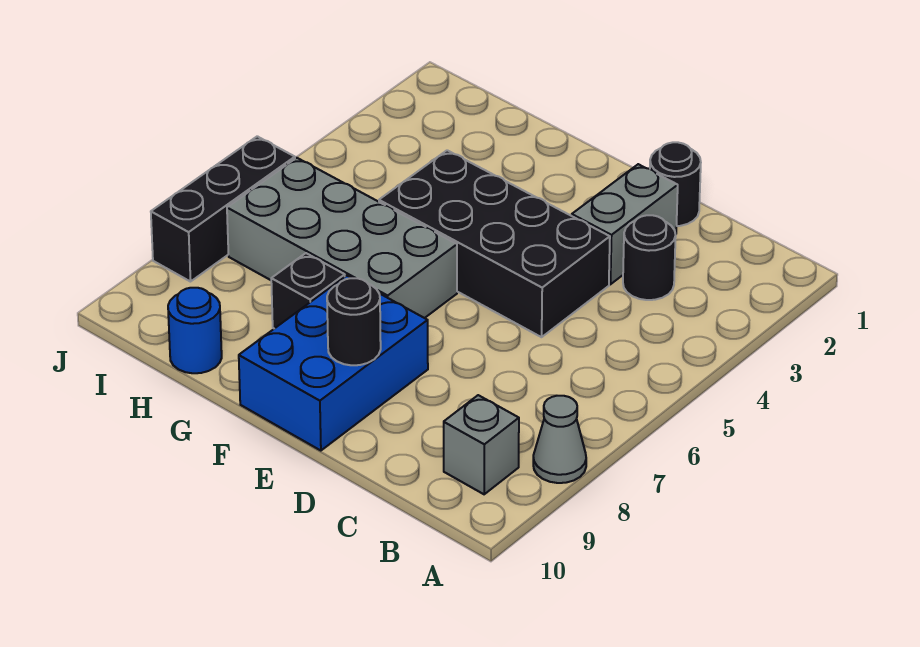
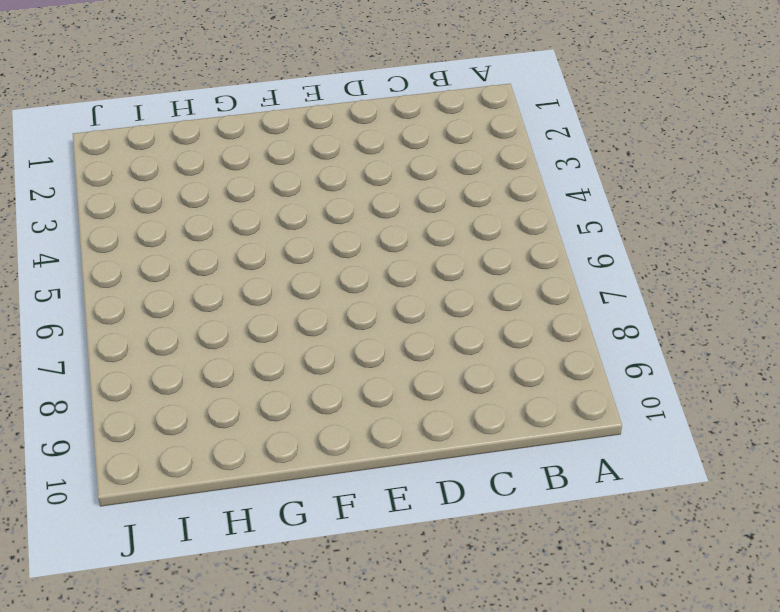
none -> grey 1x1 cone [533,396,586,483]
none -> grey 1x1 brick [444,395,519,494]
none -> black 1x1 round brick [623,215,676,300]

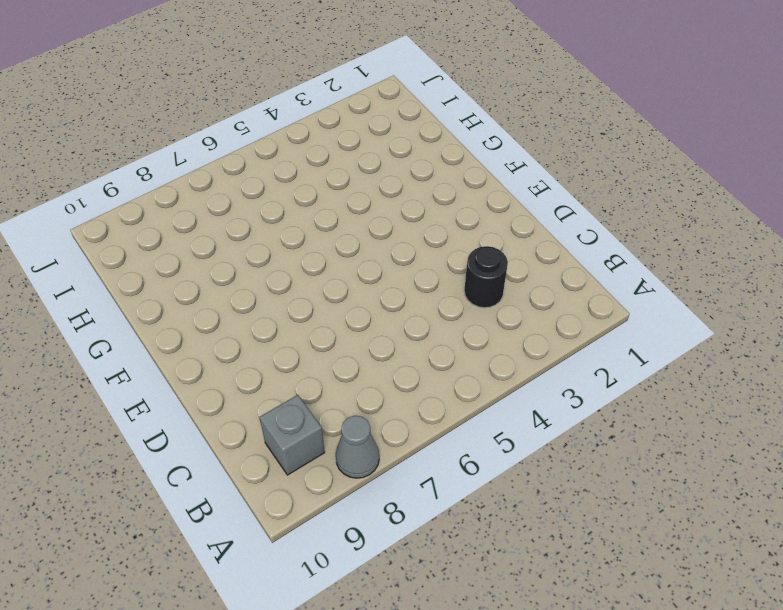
none -> black 1x1 round brick [650,142,701,226]
none -> grey 1x2 brick [572,164,678,284]
none -> black 2x4 brick [379,150,610,337]

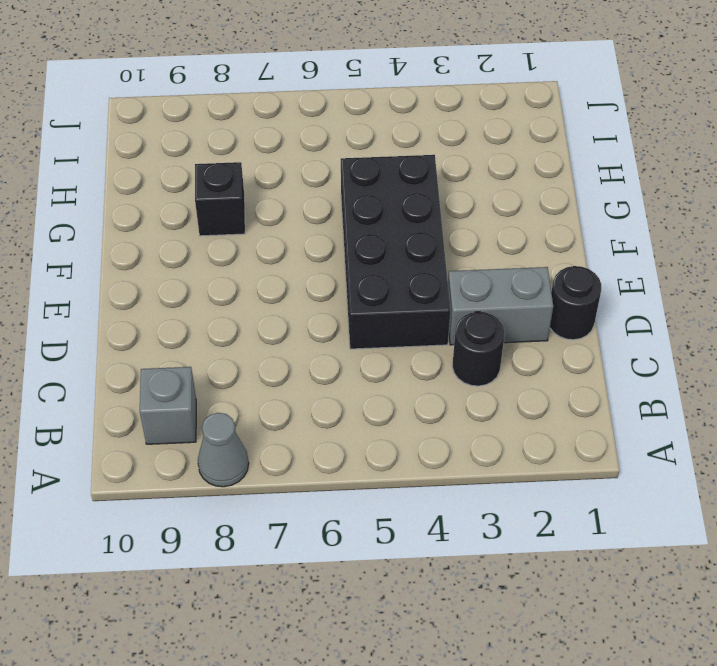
none -> blue 2x3 brick [239,276,428,451]
none -> grey 2x4 brick [227,158,457,318]
none -> blue 1x1 round brick [168,288,222,373]

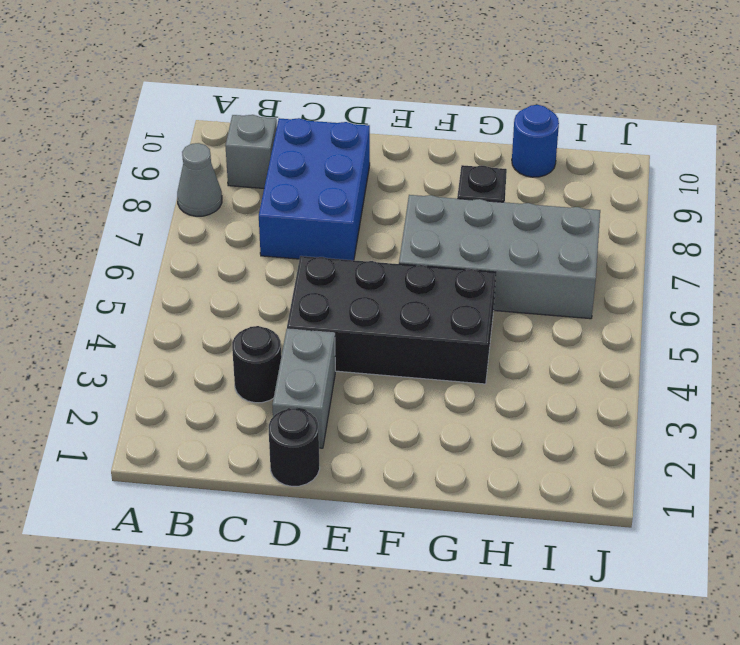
blue 2x3 brick [259,118,370,260] -> blue 2x3 brick moved to [239,276,428,451]
none -> black 1x3 brick [151,136,295,282]
none -> black 1x1 round brick [327,278,381,365]

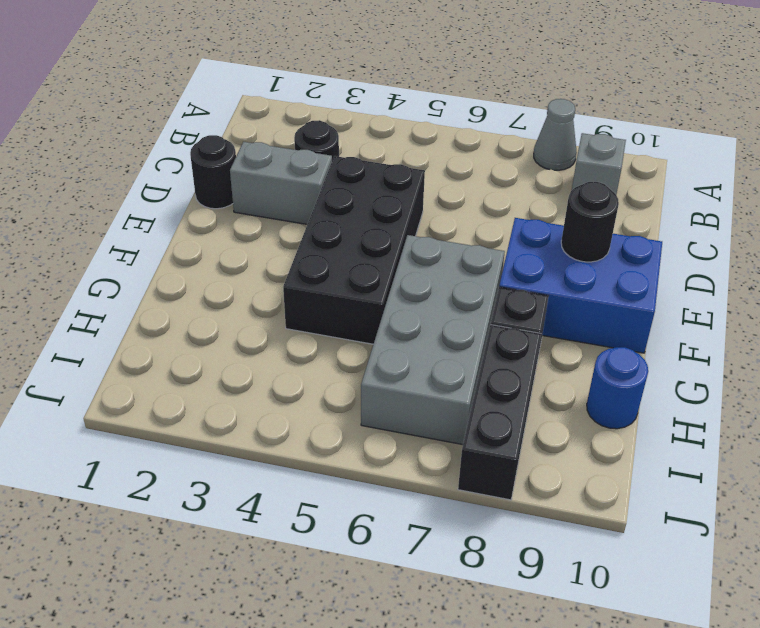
black 1x3 brick [458,325,541,500] -> black 1x3 brick turned to [151,136,295,282]

